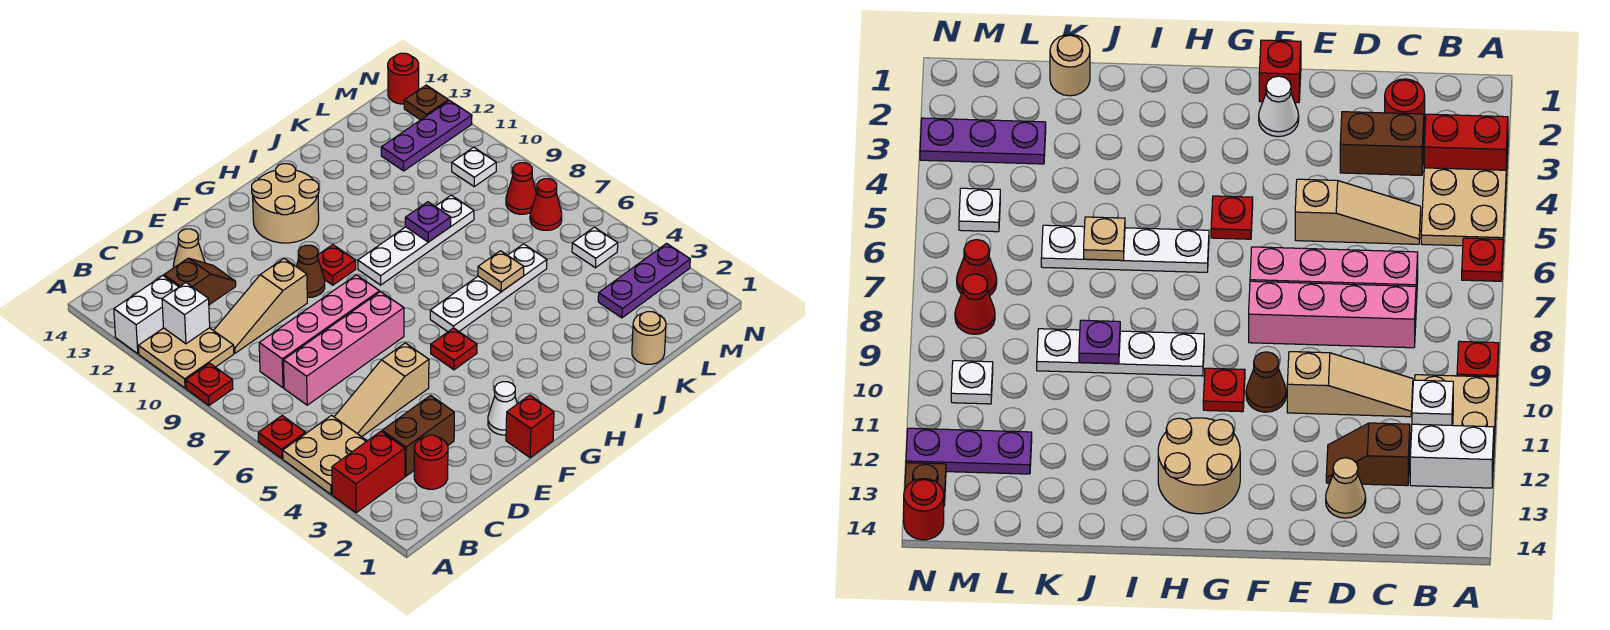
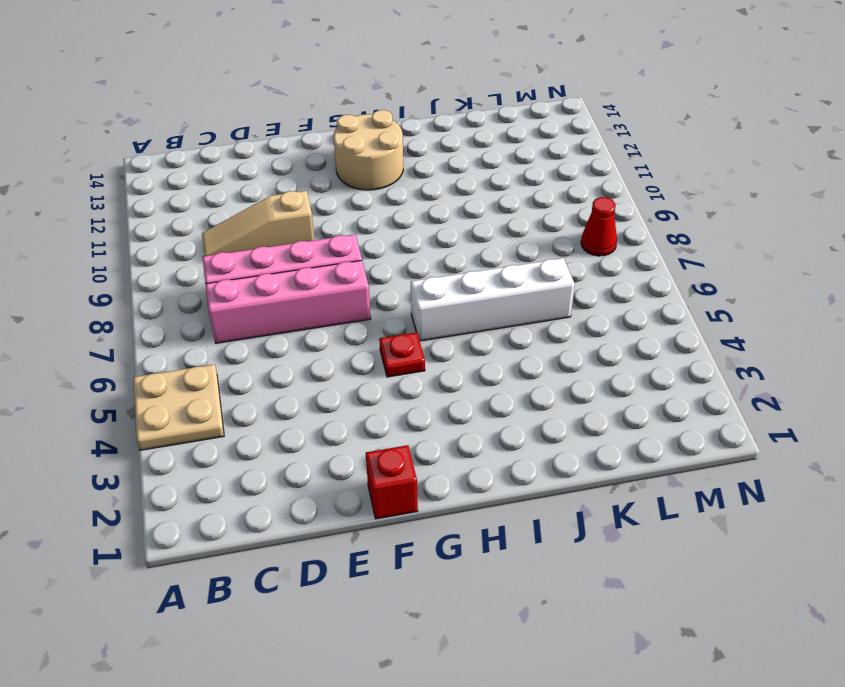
white 1x4 brick [411,258,575,341] -> white 1x4 plate [430,244,547,332]
none -> red 1x2 brick [332,431,405,513]
none -> red 1x1 plate [258,416,305,458]
none -> red 1x1 plate [186,363,233,405]
none -> tan 2x2 plate [138,328,234,388]

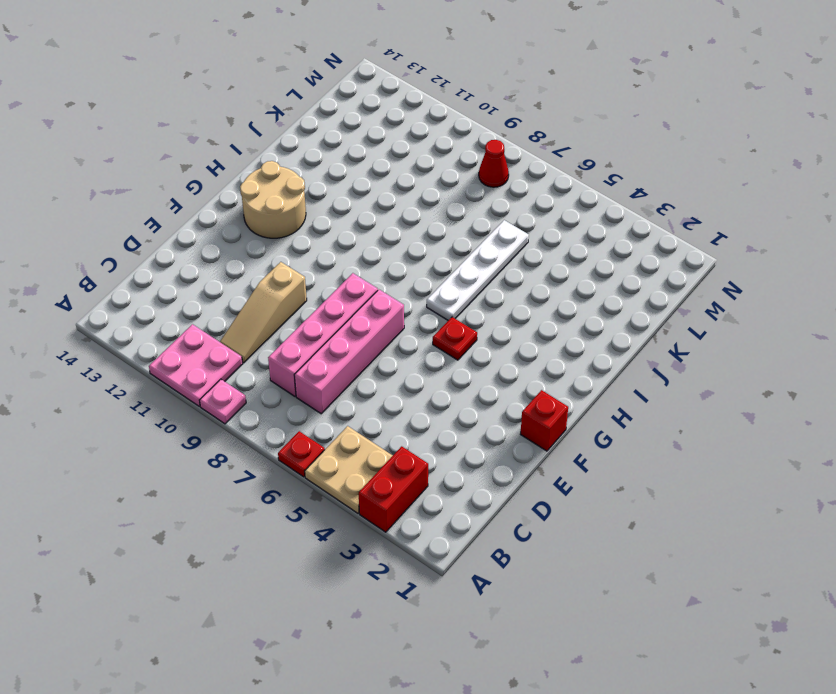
pink 1x1 plate [200,379,246,424] -> red 1x1 plate [186,363,233,405]
pink 2x2 plate [149,324,243,406] -> tan 2x2 plate [138,328,234,388]
none -> white 1x2 brick [114,276,178,354]
none -> red 1x1 round brick [414,435,448,489]
none -> brown 1x2 brick [382,395,454,476]
none -> tan 1x3 slope [334,343,429,437]

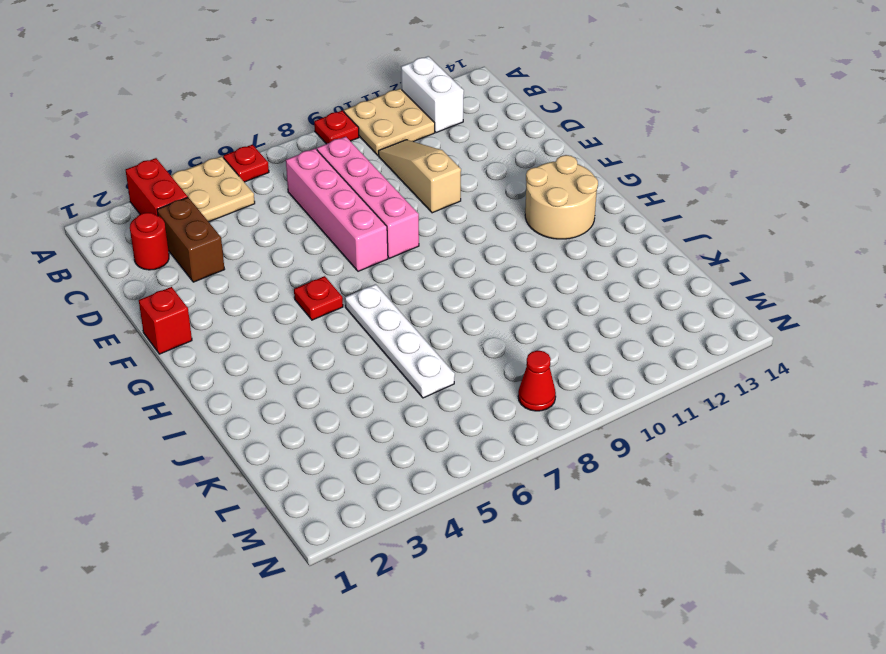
none -> tan 1x3 slope [334,343,429,437]
none -> brown 1x2 slope [164,258,236,305]
none -> tan 1x1 cone [173,229,205,268]
none -> white 1x1 cone [488,382,517,435]

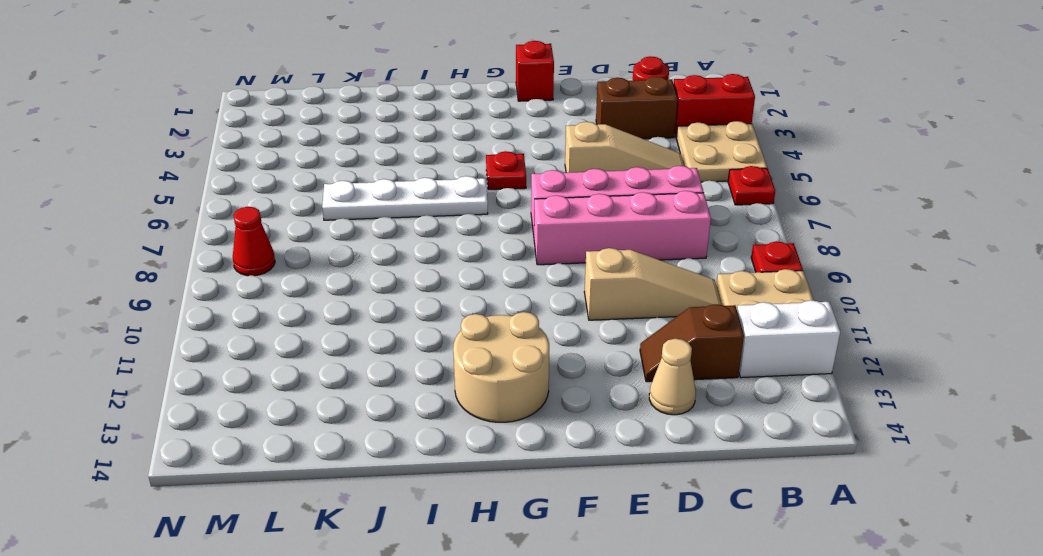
none -> white 1x1 cone [488,382,517,435]
none -> brown 1x1 cone [296,245,325,297]
none -> red 1x1 plate [318,245,356,285]
none -> white 1x4 plate [358,195,474,285]

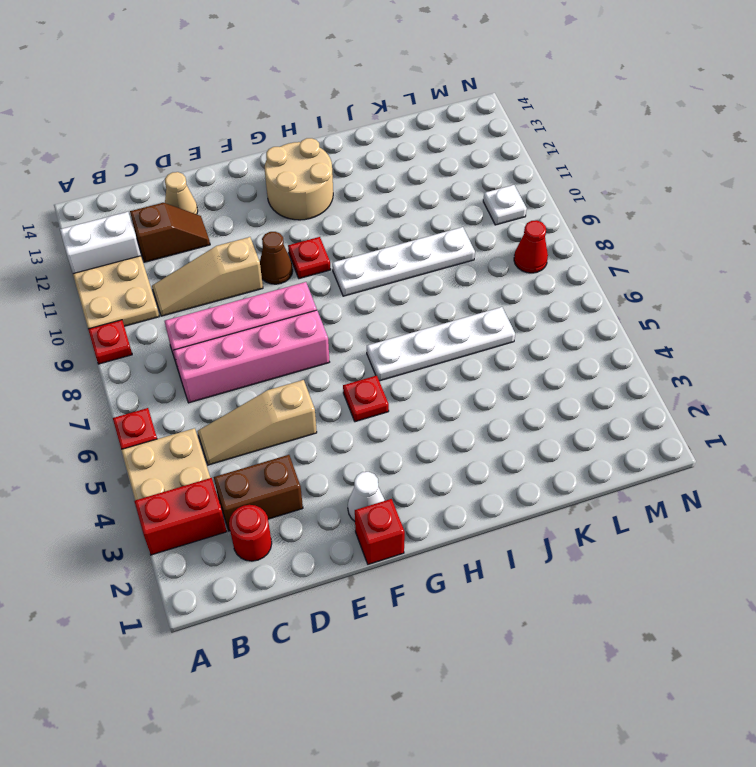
none -> tan 1x1 round brick [632,312,666,364]
none -> purple 1x3 plate [598,243,690,318]
none -> purple 1x3 plate [381,101,472,171]
none -> white 1x1 plate [572,227,618,268]

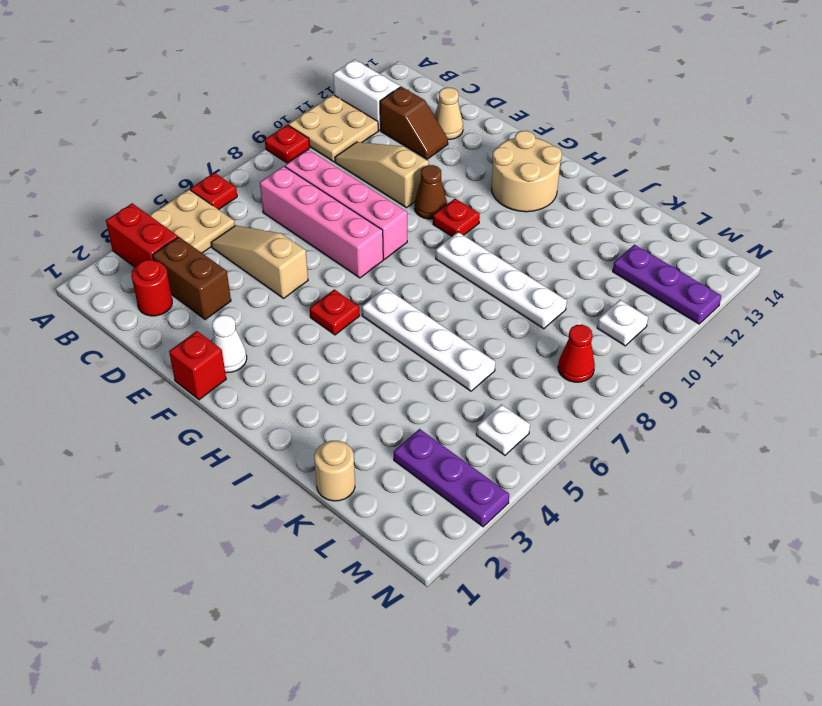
none -> red 1x1 cone [530,179,562,230]
none -> brown 1x1 plate [404,85,448,120]
none -> red 1x1 round brick [388,53,419,104]
none -> white 1x1 brick [162,283,210,344]

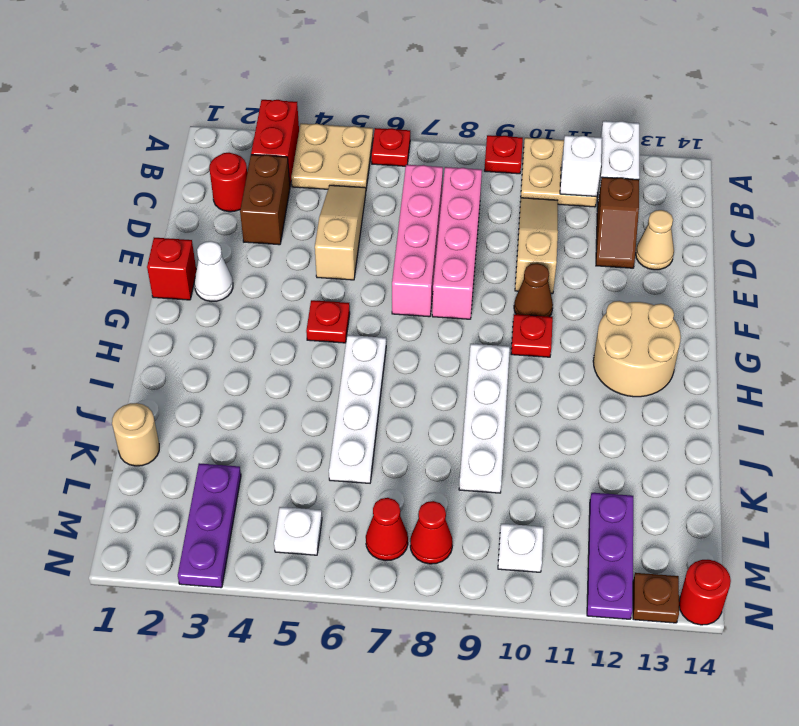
none -> tan 1x1 plate [478,251,524,292]
none -> purple 1x1 plate [405,202,451,242]

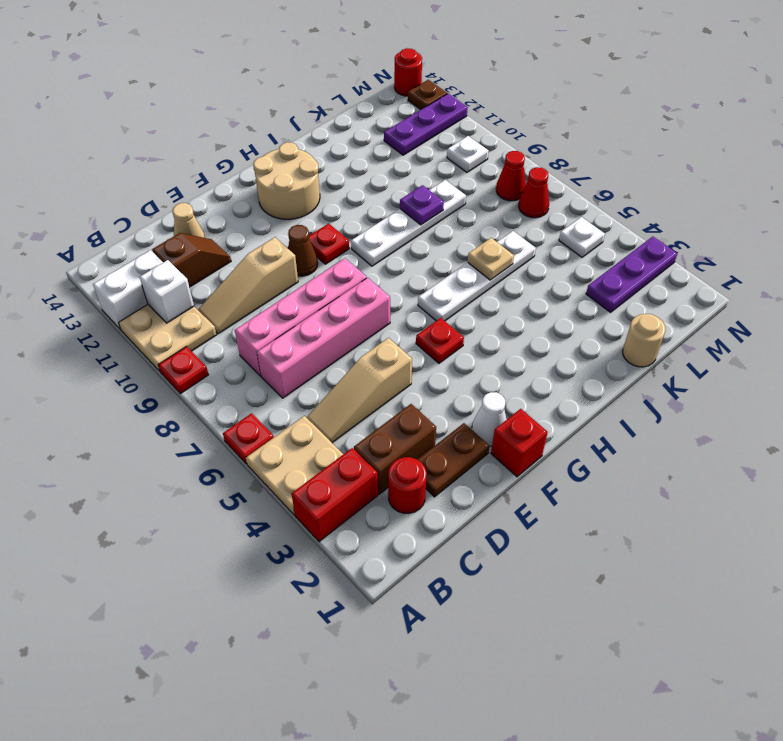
brown 1x2 plate [417,423,489,497] -> none

